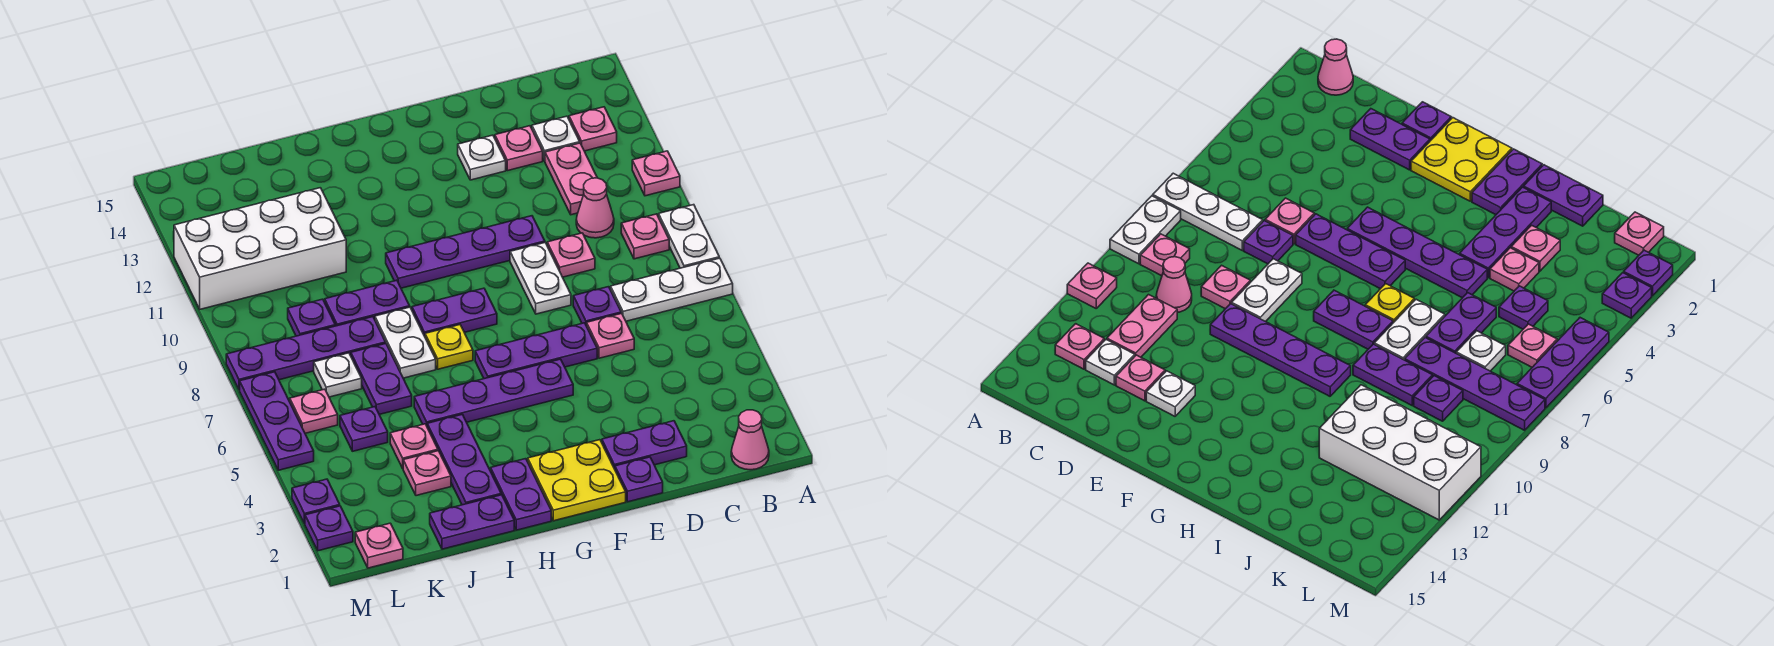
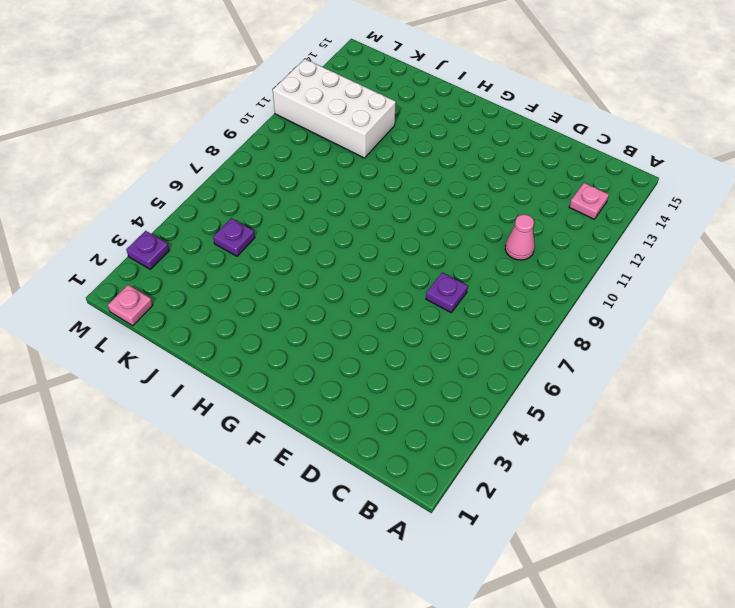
none -> white 1x3 plate [611,258,733,321]
none -> white 1x2 plate [659,205,719,268]
none -> pink 1x1 plate [632,151,680,196]
none -> pink 1x1 cone [731,410,769,470]

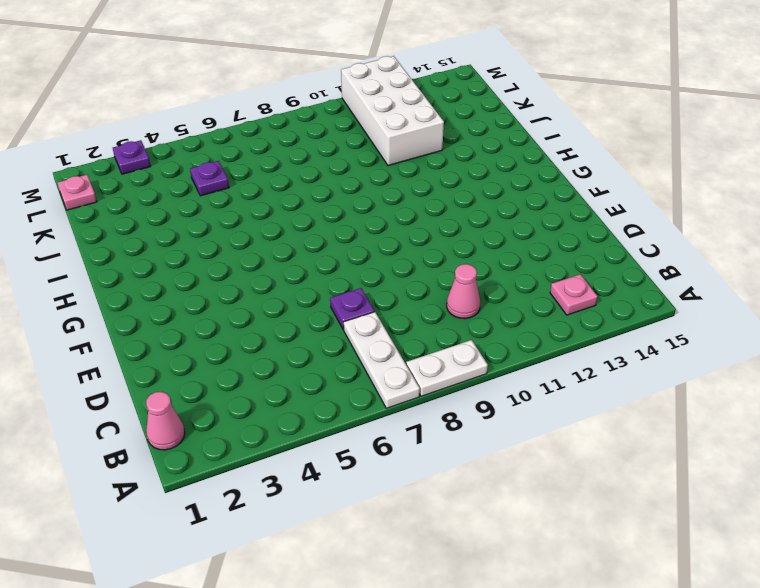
none -> pink 1x1 plate [632,151,680,196]
none -> pink 1x1 plate [621,214,669,259]
none -> pink 1x2 plate [545,143,597,215]
none -> white 1x1 plate [532,116,580,161]

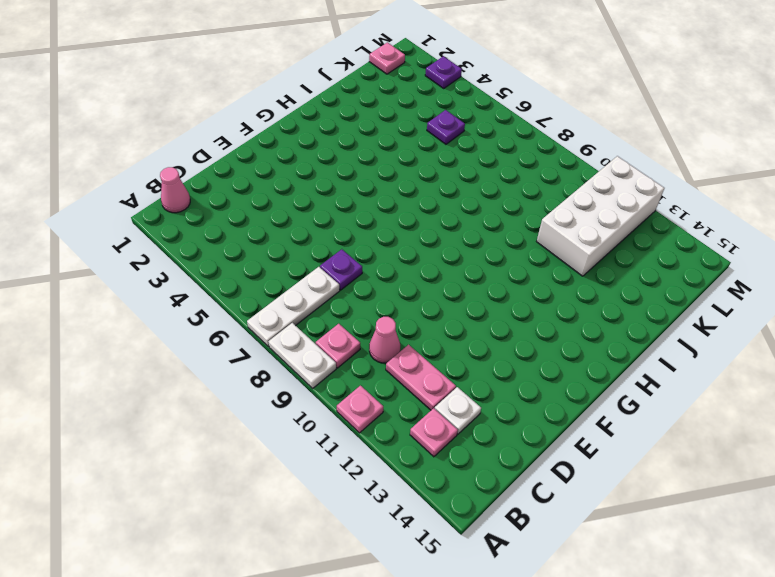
none -> purple 1x2 plate [602,421,687,469]
none -> pink 1x1 plate [587,313,634,358]
none -> pink 1x1 plate [547,233,595,277]
none -> pink 1x1 plate [495,126,543,171]

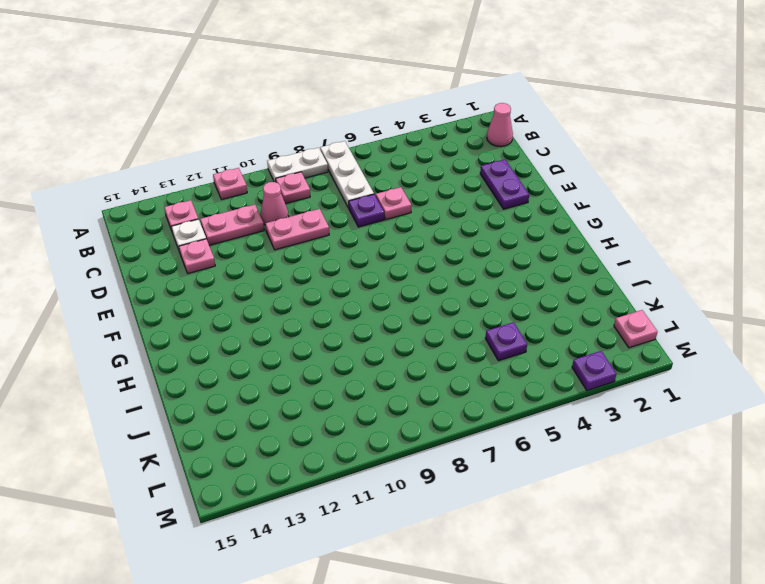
pink 1x2 plate [265,209,329,250] -> pink 1x1 plate [547,233,595,277]
none -> purple 1x1 plate [615,457,663,502]
none -> purple 1x3 plate [475,323,597,379]
none -> white 1x2 plate [510,243,571,314]
none -> purple 1x4 plate [386,216,545,288]

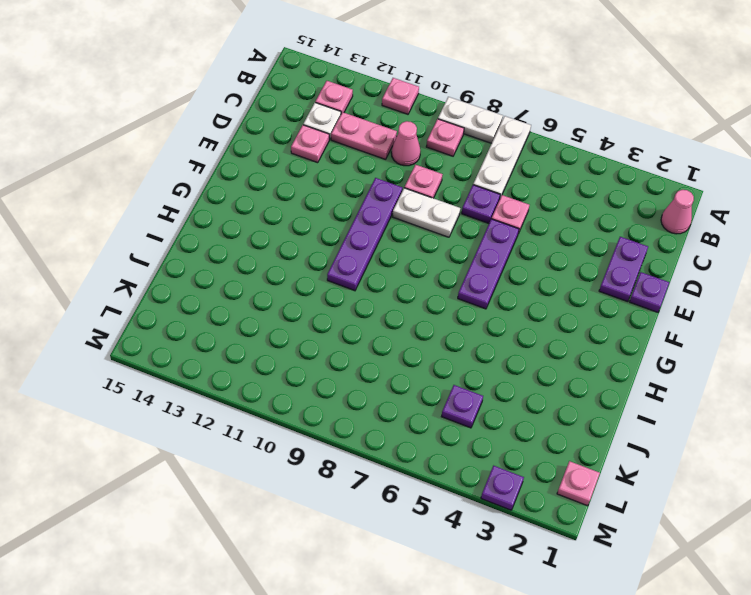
none -> white 1x1 plate [458,135,506,180]
none -> yellow 2x2 plate [528,440,626,521]
none -> purple 1x4 plate [414,359,573,425]
none -> purple 1x2 plate [412,288,497,336]

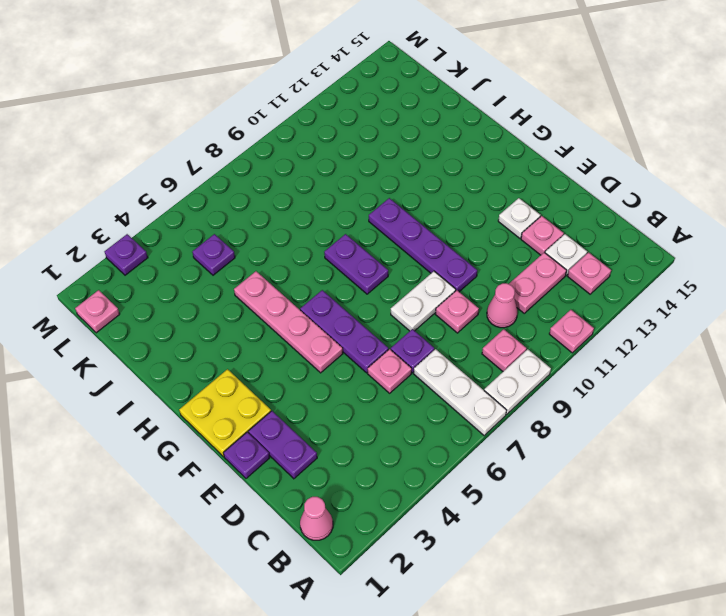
pink 1x4 plate [234,271,343,373] -> purple 1x4 plate [414,359,573,425]
none -> purple 1x2 plate [491,459,551,530]
none -> yellow 1x1 plate [425,325,473,369]
none -> purple 1x2 plate [430,495,514,549]
none -> purple 1x3 plate [427,414,501,505]

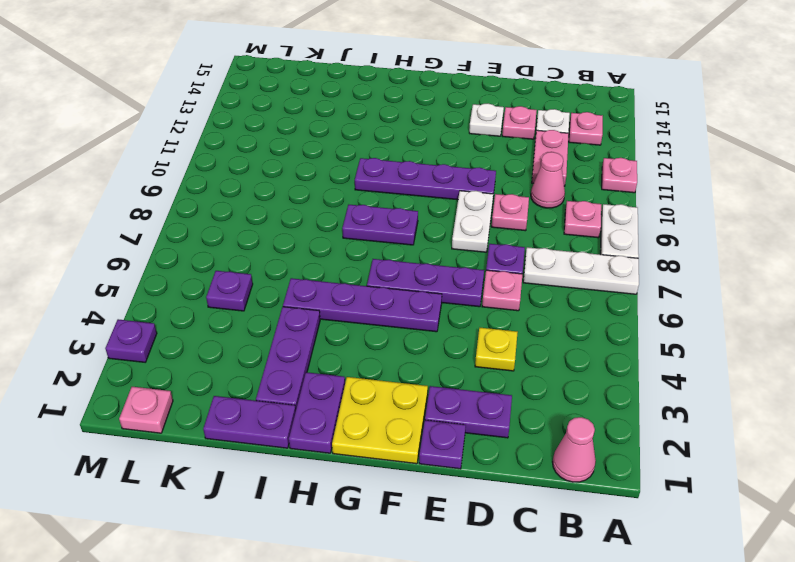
yellow 1x1 plate [475,328,518,371] -> yellow 1x1 plate moved to [425,325,473,369]
none -> white 1x2 plate [375,307,436,378]
none -> purple 1x2 plate [325,280,410,326]
none -> pink 1x1 plate [403,451,451,496]
none -> pink 1x1 plate [390,424,438,468]

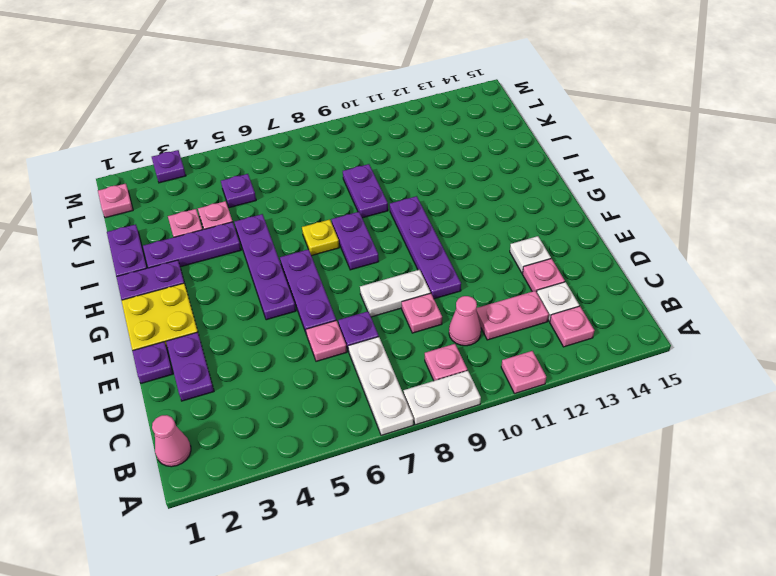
none -> white 1x2 plate [375,307,436,378]
none -> purple 1x2 plate [351,344,412,414]
none -> purple 1x4 plate [226,317,386,390]
none -> white 2x4 brick [174,188,346,309]

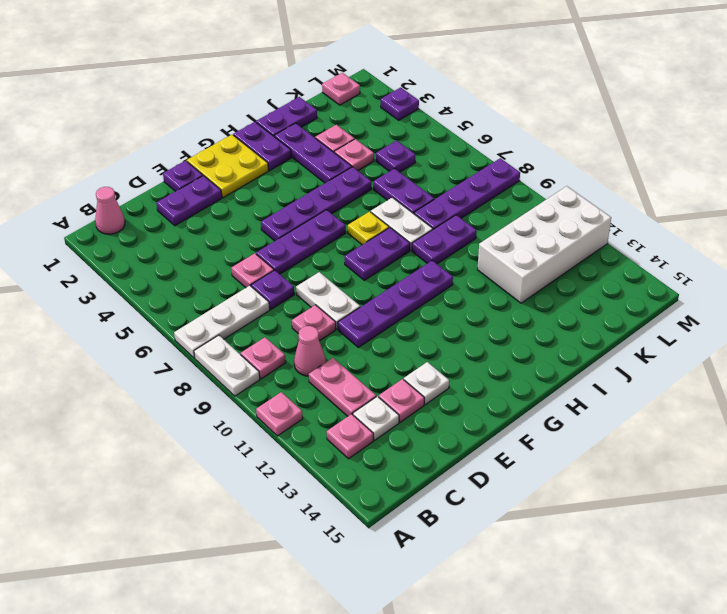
none -> white 1x1 plate [314,353,362,397]
none -> purple 1x1 plate [288,299,335,336]
none -> pink 1x1 plate [290,389,338,433]
none -> purple 1x1 plate [305,506,353,551]

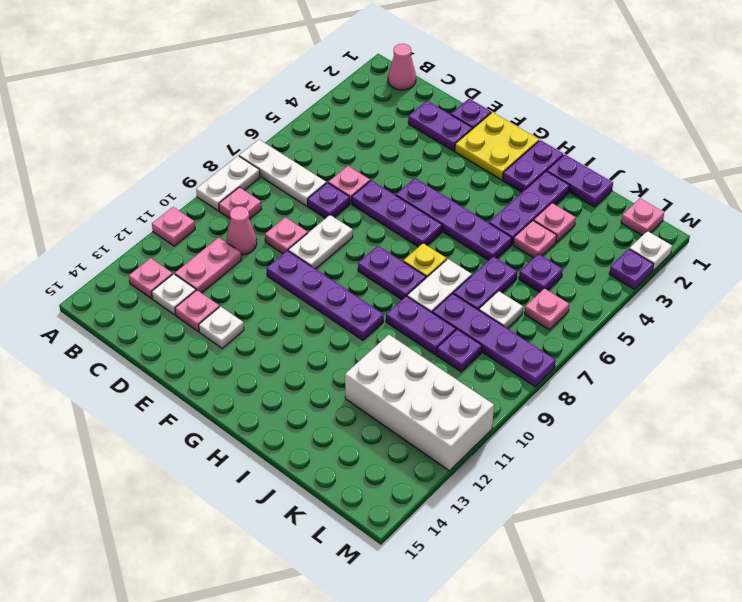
white 1x1 plate [629,231,672,271] -> purple 1x1 plate [305,506,353,551]
none -> purple 1x3 plate [240,372,314,470]

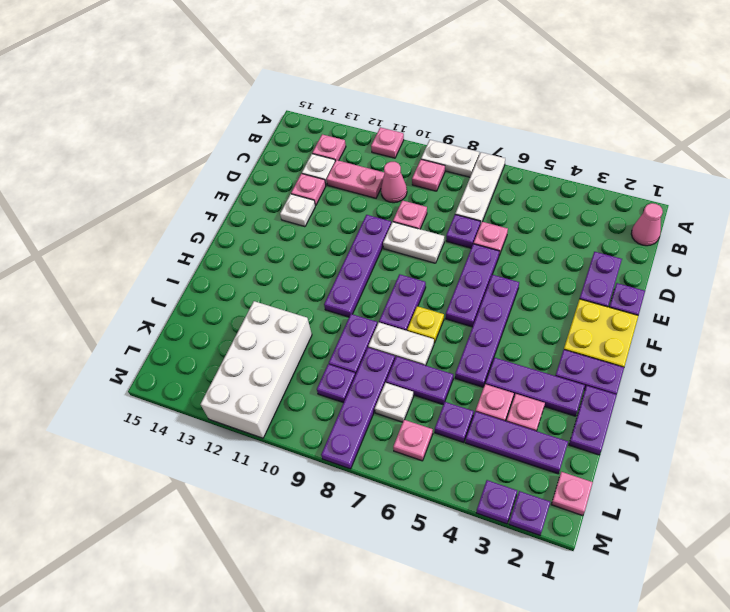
purple 1x3 plate [465,411,568,474] -> purple 1x3 plate moved to [240,372,314,470]

